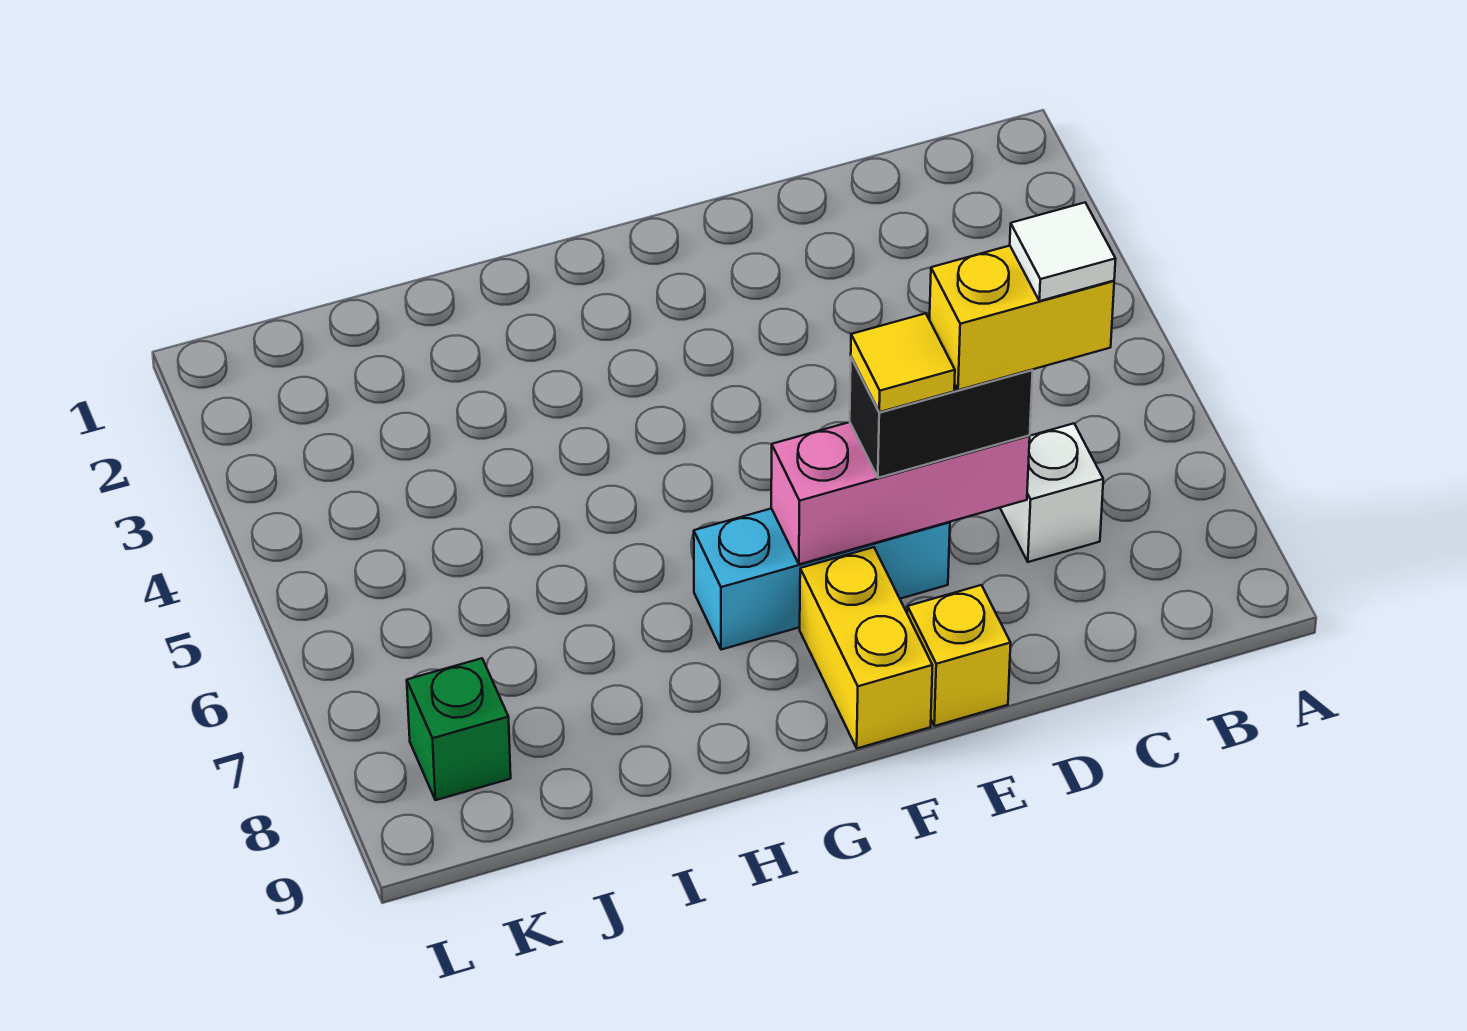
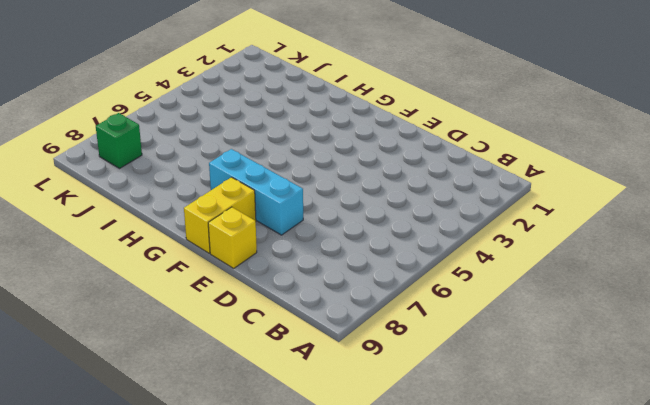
none -> white 1x1 brick [1000,423,1103,562]
none -> pink 1x3 brick [771,422,1030,564]

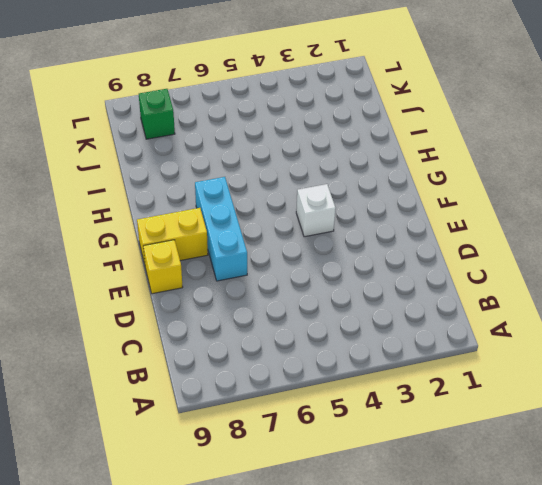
white 1x1 brick [296,184,336,237] -> white 1x1 brick moved to [1000,423,1103,562]
none -> pink 1x3 brick [771,422,1030,564]
none -> black 1x2 brick [850,357,1033,478]

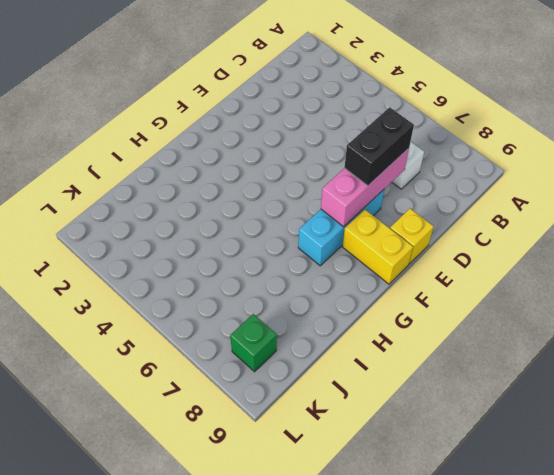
none -> yellow 1x2 brick [930,246,1114,390]
none -> yellow 1x1 tile [851,313,955,412]

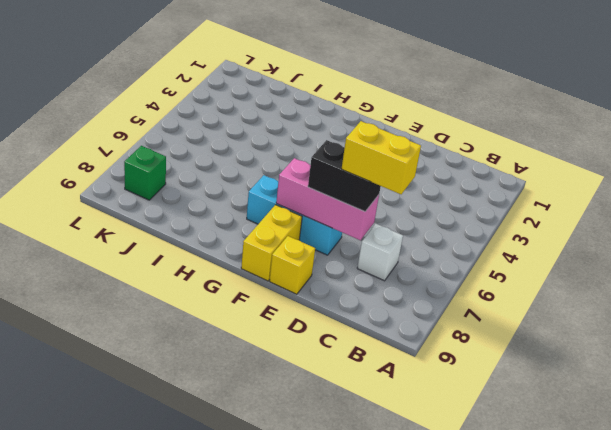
none -> yellow 1x1 tile [851,313,955,412]
none -> white 1x1 tile [1010,203,1116,301]

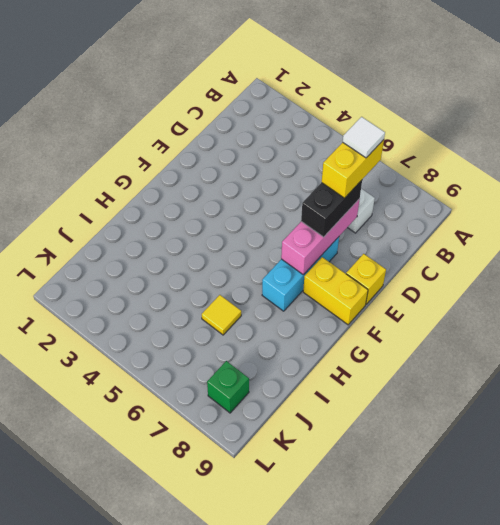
yellow 1x1 tile [202,295,241,335] -> yellow 1x1 tile moved to [851,313,955,412]

